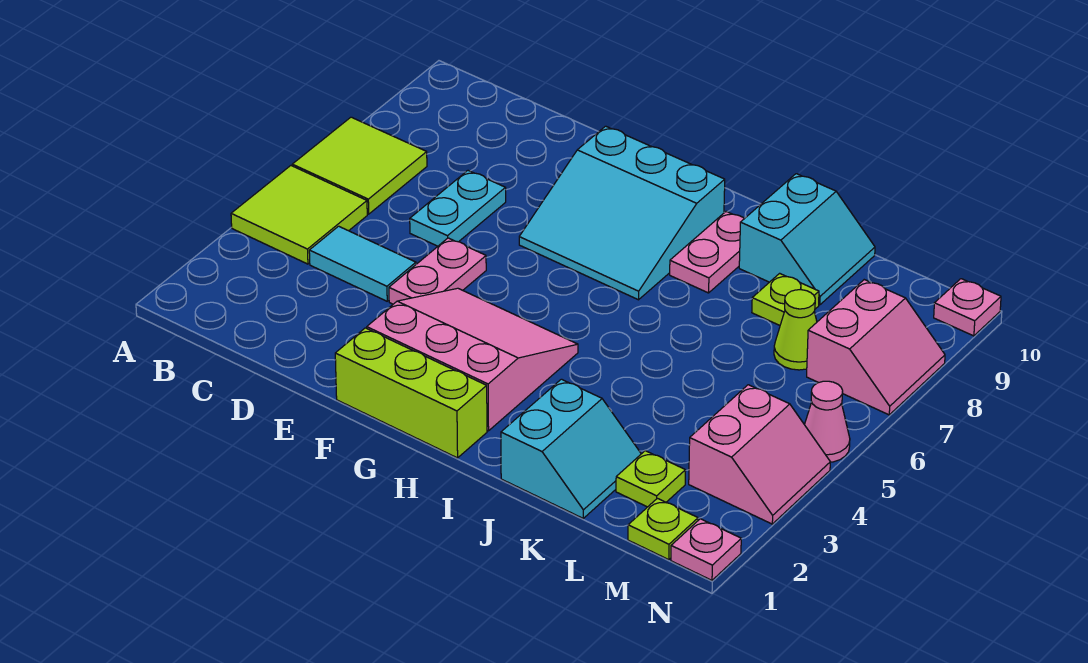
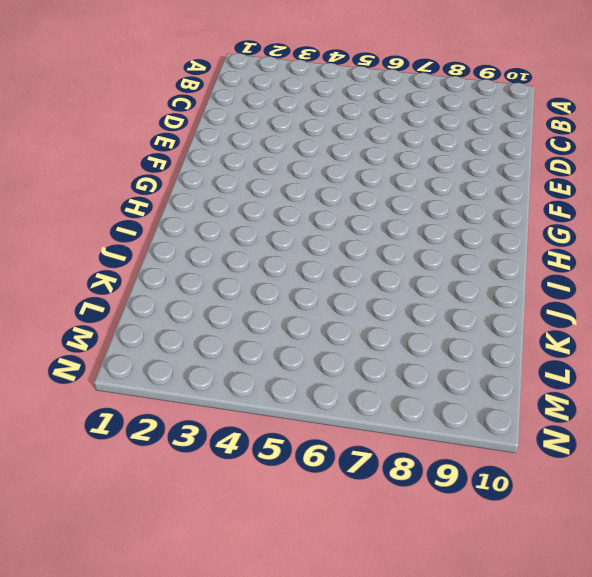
none -> lime 2x2 tile [231,166,367,264]
none -> lime 2x2 tile [292,117,427,214]
none -> cyan 1x2 tile [309,226,416,301]

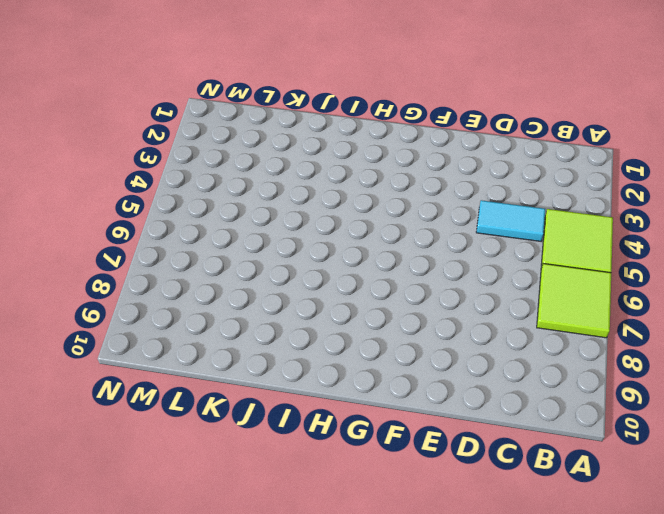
none -> cyan 1x2 plate [410,171,506,246]
none -> pink 1x2 plate [389,238,486,304]
none -> lime 1x3 brick [335,328,487,458]

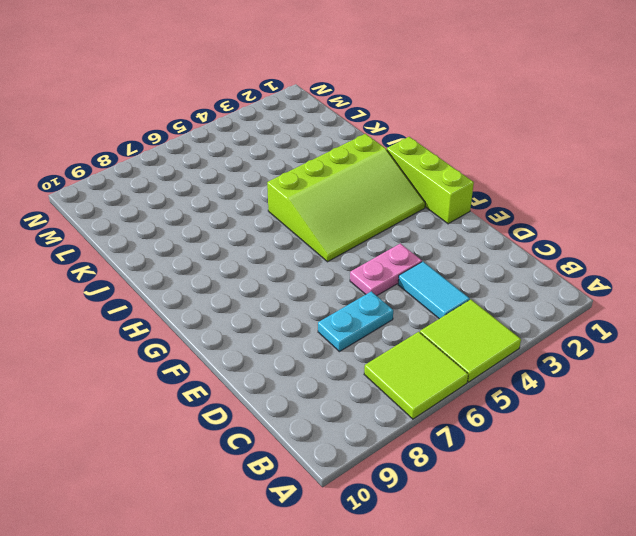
lime 3x4 slope [267,134,425,262] -> pink 3x3 slope [367,288,578,431]
none -> cyan 3x3 slope [519,126,725,300]
none -> pink 1x2 plate [670,212,744,293]
none -> cyan 2x2 slope [501,379,641,518]

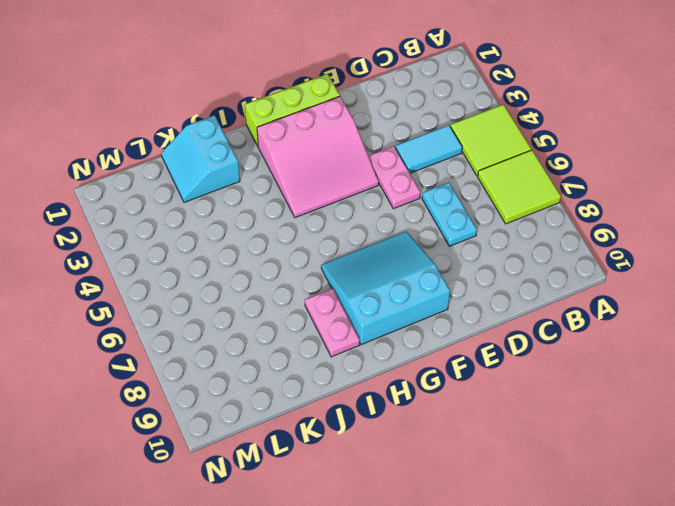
none -> cyan 2x2 slope [739,174,875,305]
none -> lime 1x1 plate [752,273,819,325]
none -> lime 1x1 plate [616,451,686,507]

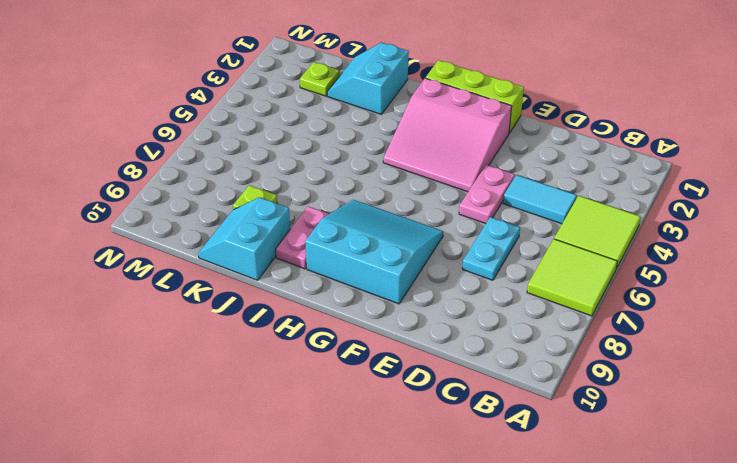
none -> lime 1x1 cone [774,290,817,370]
none -> lime 1x1 plate [628,498,698,560]
none -> pink 2x2 slope [689,385,830,524]

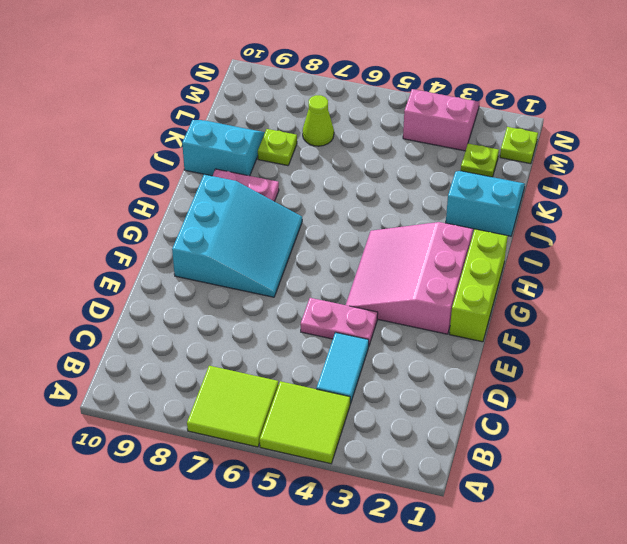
none -> cyan 1x2 plate [410,171,506,246]
none -> pink 2x2 slope [807,280,945,415]
none -> pink 1x1 plate [671,519,741,580]

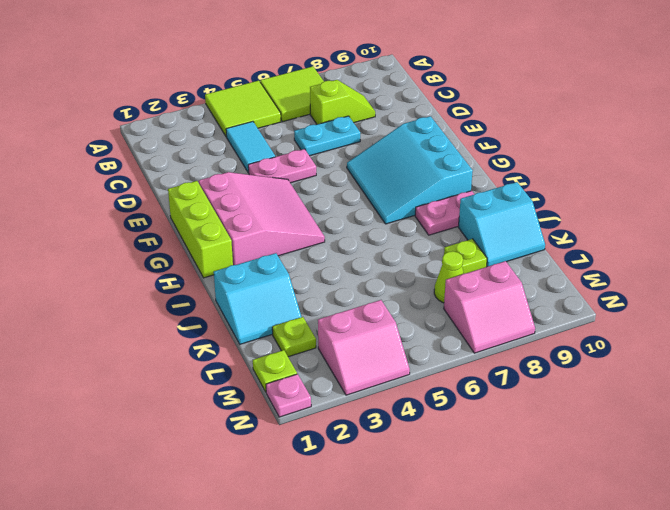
lime 1x2 slope [310,80,375,124] -> none
none -> pink 1x1 cone [805,381,850,462]
none -> pink 1x1 plate [934,279,1001,336]

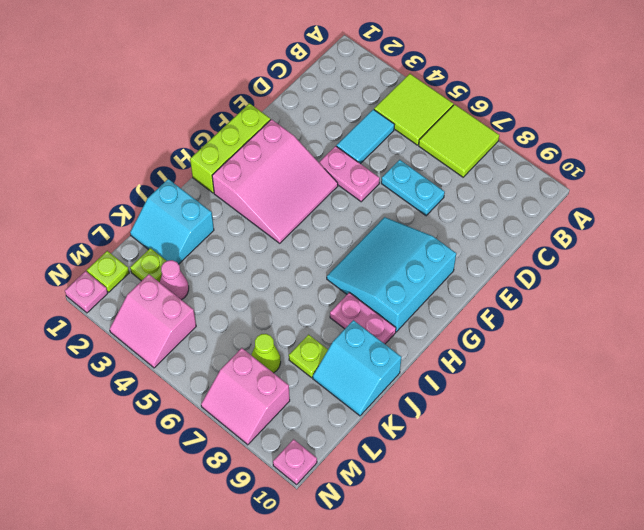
pink 1x1 cone [160,260,189,300] -> pink 1x1 cone moved to [805,381,850,462]

